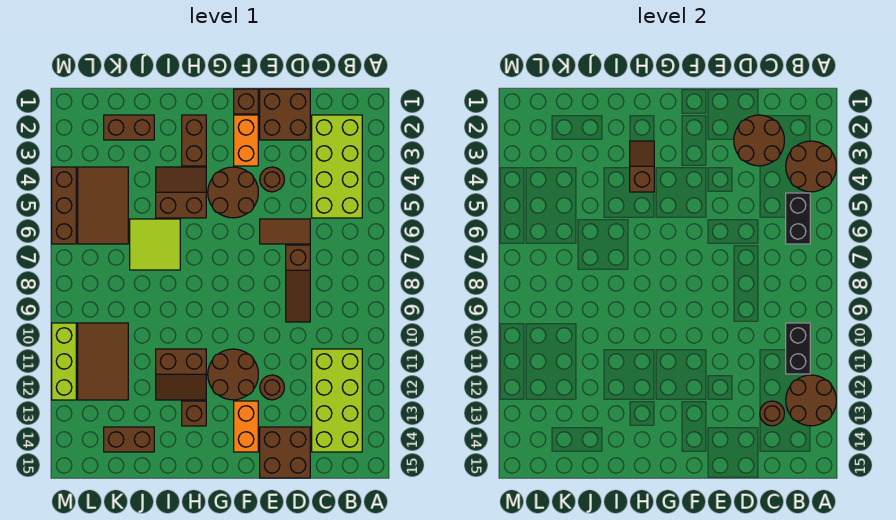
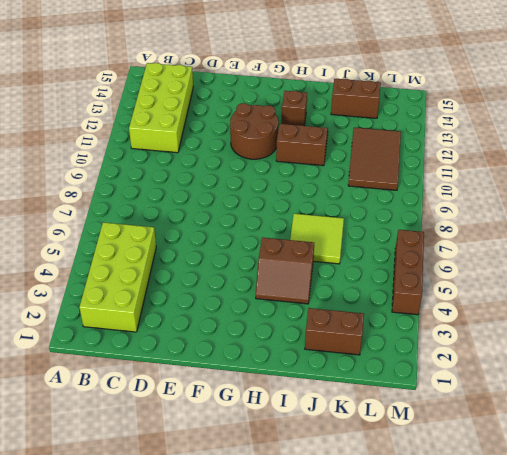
none -> brown 2x2 brick [260,89,310,140]
none -> brown 1x2 tile [260,219,310,244]
none -> brown 1x3 slope [286,245,310,322]
none -> brown 2x2 brick [260,427,310,478]

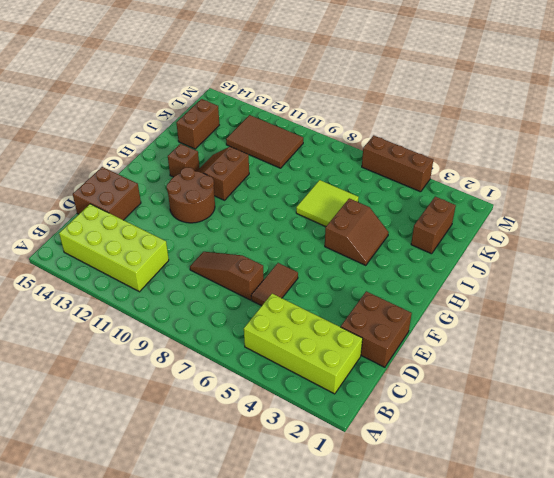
none -> brown 1x1 round brick [260,167,284,192]
none -> brown 1x1 round brick [260,375,284,400]
none -> brown 1x1 brick [234,89,258,114]
none -> orange 1x2 brick [234,115,258,166]

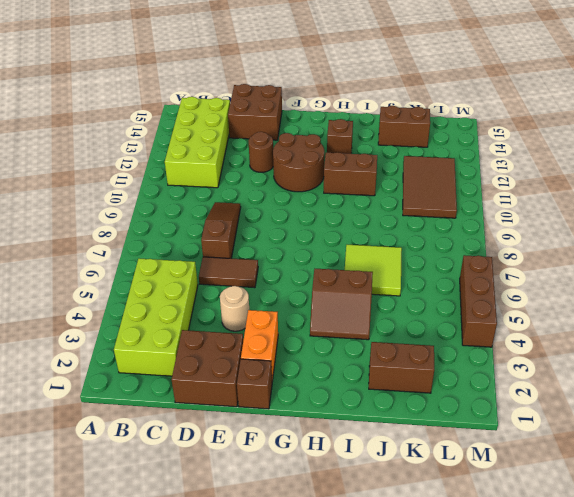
tan 1x1 round brick [220,286,249,331] -> brown 1x1 round brick [260,167,284,192]
none -> brown 2x2 round brick [208,167,258,218]
none -> orange 1x2 brick [234,401,258,452]
none -> brown 1x2 brick [182,115,206,166]
none -> brown 2x3 tile [78,167,128,244]

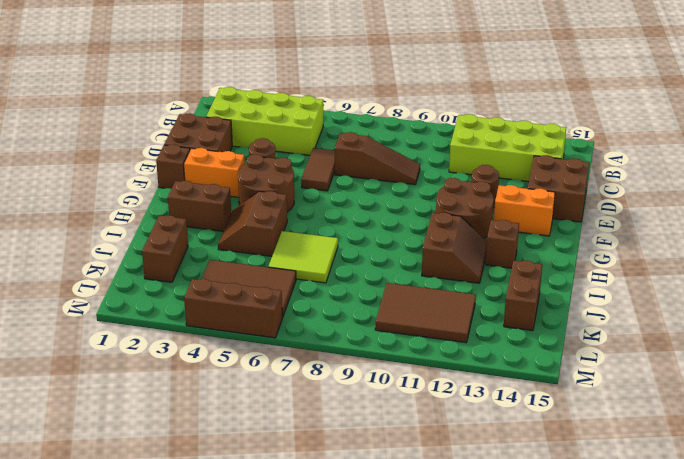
none -> lime 1x3 brick [52,323,76,400]
none -> brown 2x2 round brick [786,141,836,192]
none -> brown 2x2 round brick [786,375,836,426]
none -> black 1x2 brick [786,193,810,244]

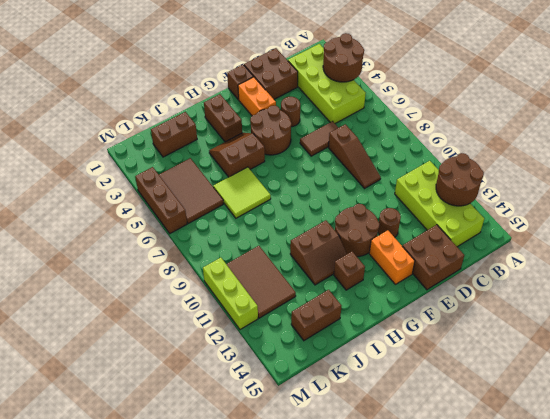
none -> black 1x2 brick [786,193,810,244]
none -> black 1x2 brick [786,323,810,374]
none -> brown 2x2 round brick [734,115,784,166]
none -> brown 1x1 round brick [760,401,784,426]

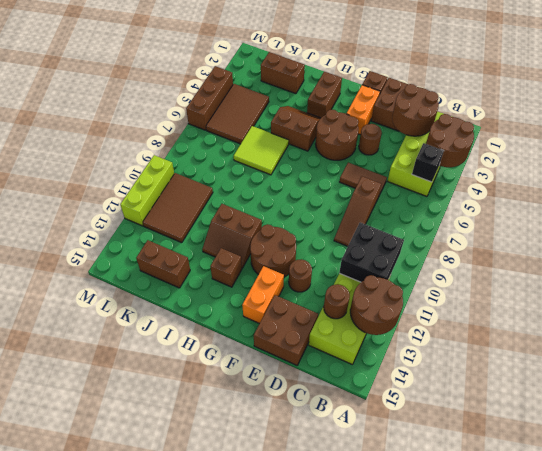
black 1x1 brick [412,143,444,182] -> black 1x2 brick [786,193,810,244]
black 2x2 brick [339,222,404,282] -> black 1x2 brick [786,323,810,374]
none -> brown 1x2 slope [630,141,654,192]

